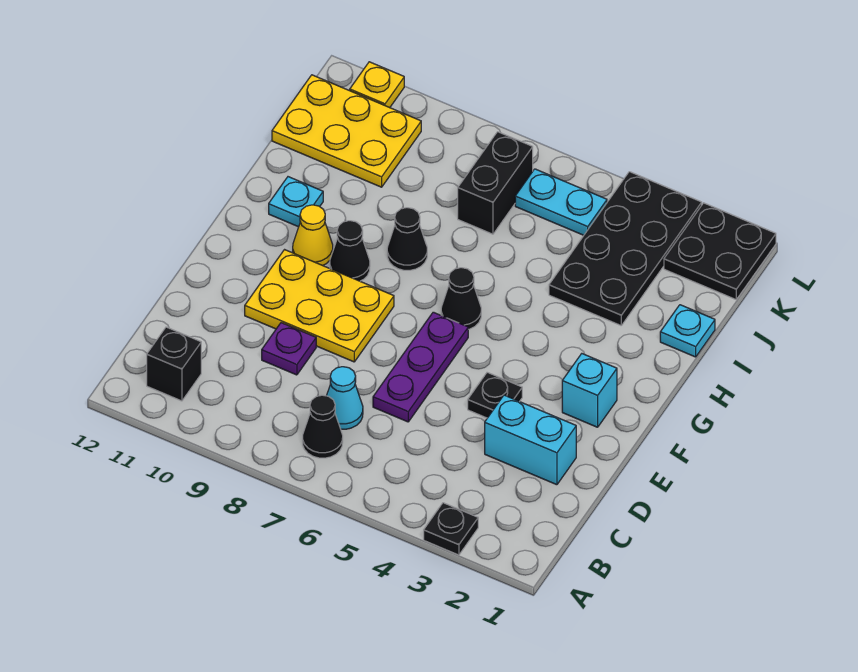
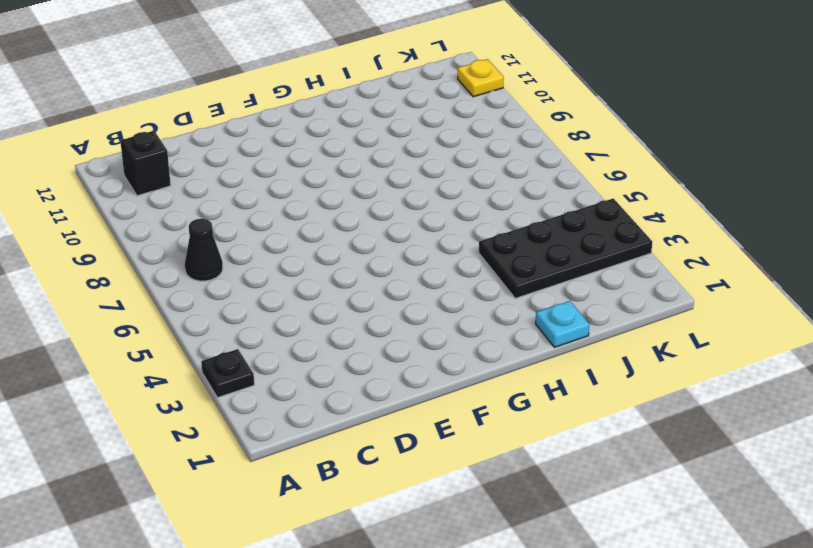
none -> cyan 1x1 cone [327,367,363,429]
none -> cyan 1x2 brick [485,395,576,485]
none -> purple 1x3 plate [373,312,468,422]

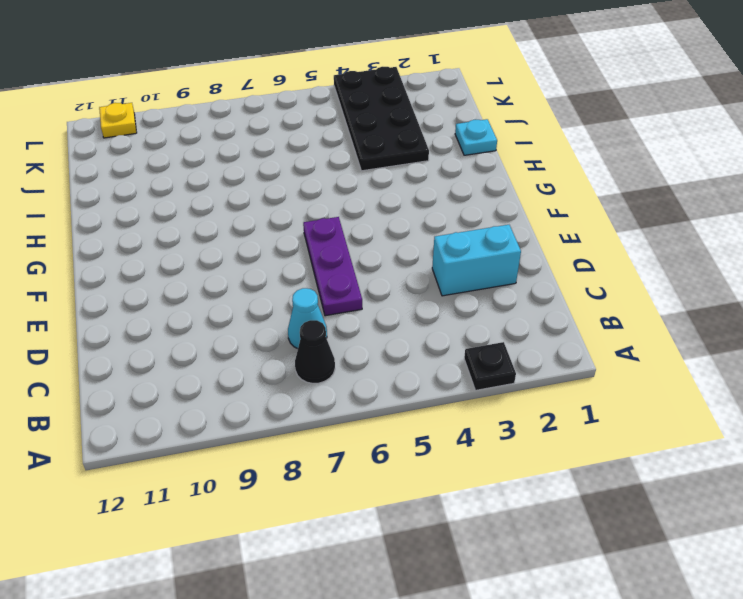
none -> black 1x1 brick [147,327,201,401]
none -> purple 1x1 plate [262,323,316,375]
none -> black 1x1 plate [468,372,522,418]

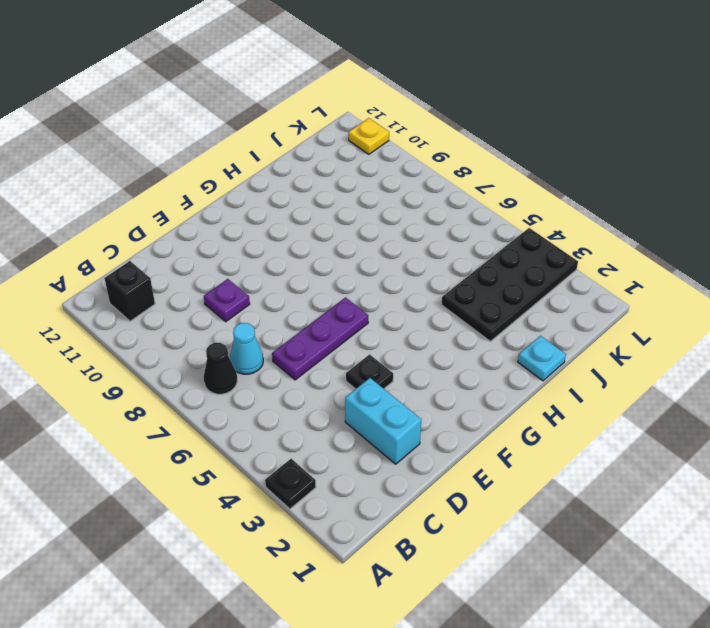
none -> yellow 2x3 plate [245,250,394,362]
none -> cyan 1x1 brick [562,354,617,427]
none -> black 1x1 cone [441,268,481,329]

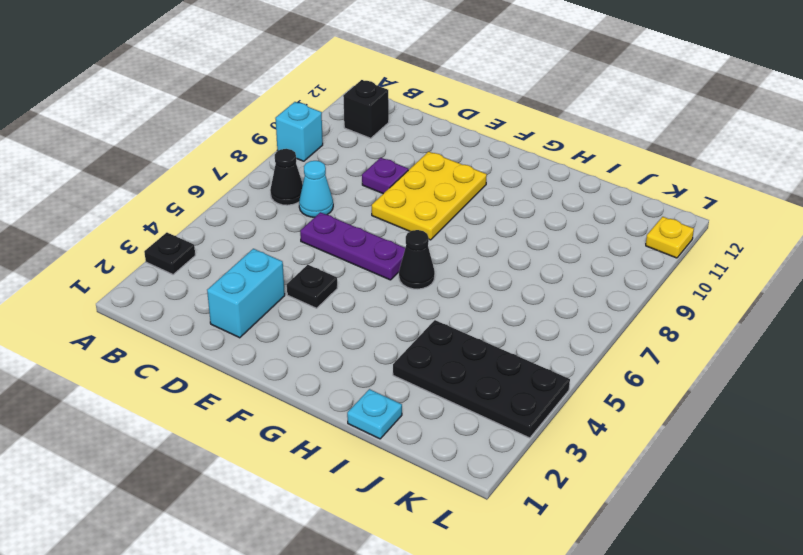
cyan 1x1 brick [275,102,323,161] -> cyan 1x1 brick moved to [562,354,617,427]
none -> black 1x1 cone [330,221,370,281]
none -> yellow 1x1 cone [293,205,333,266]
none -> black 1x1 cone [387,208,427,270]

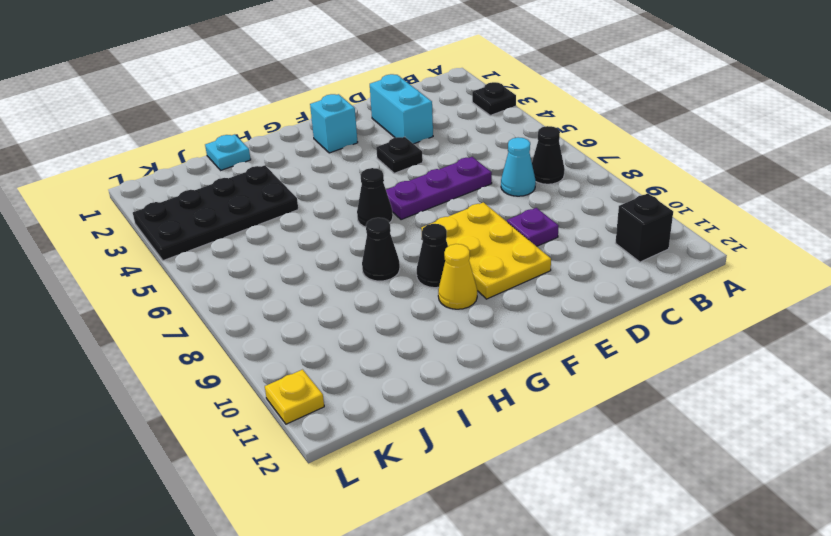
none -> cyan 1x1 plate [269,177,323,227]
none -> black 1x2 brick [458,132,533,234]
none -> yellow 2x3 plate [272,75,421,187]

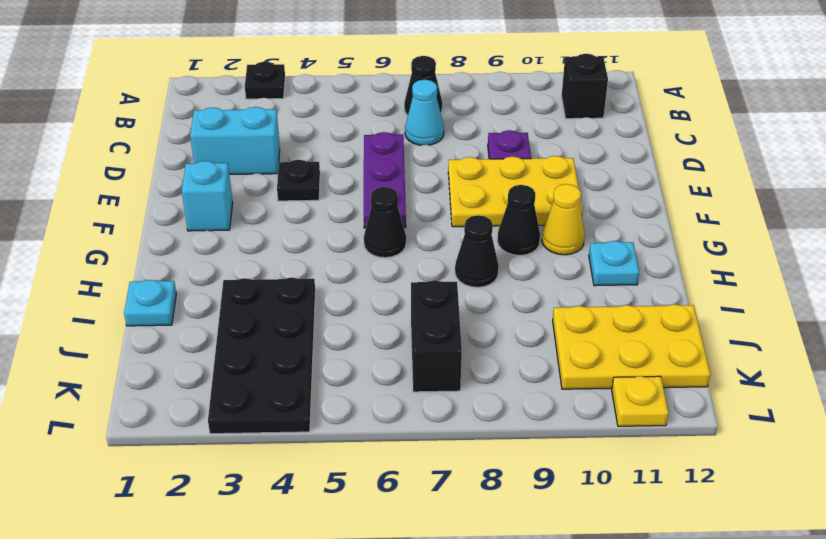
none -> black 2x2 plate [664,203,776,299]
none -> cyan 1x2 plate [515,169,607,235]

